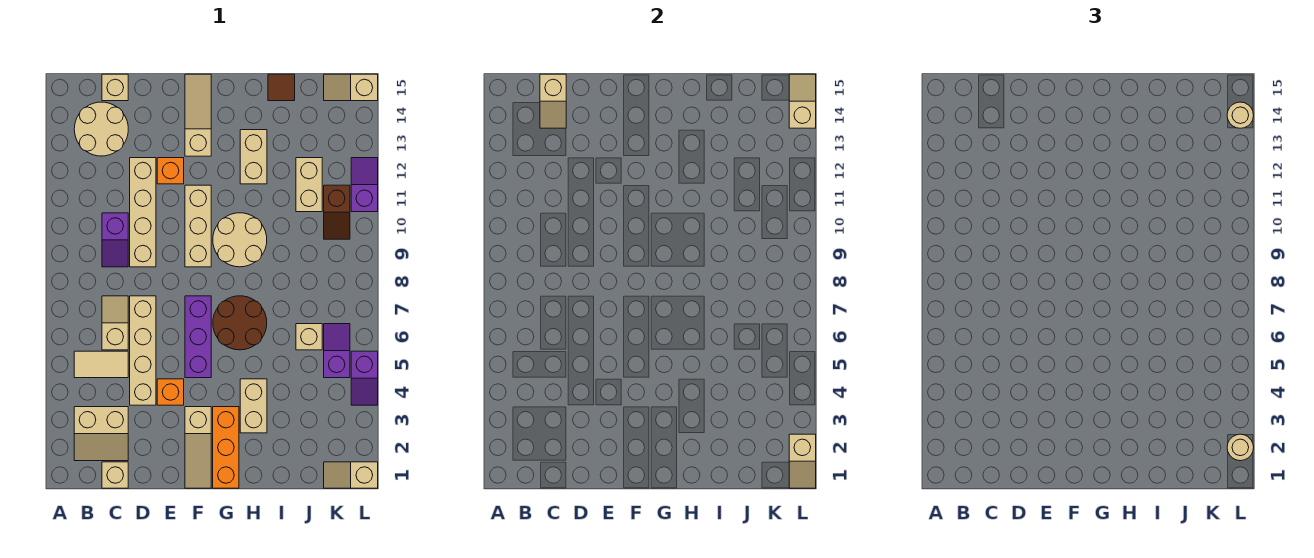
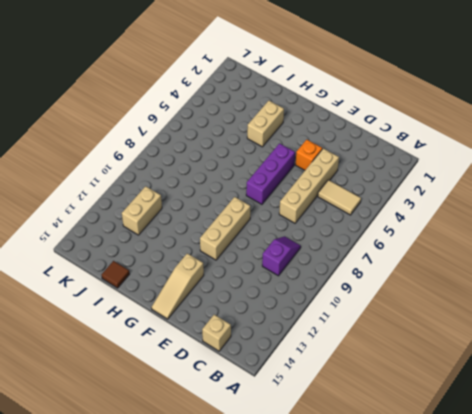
none -> tan 2x2 slope [74,407,128,461]
none -> tan 2x2 round brick [74,102,128,156]
none -> tan 1x1 brick [102,462,128,488]
none -> tan 1x2 slope [102,296,128,350]

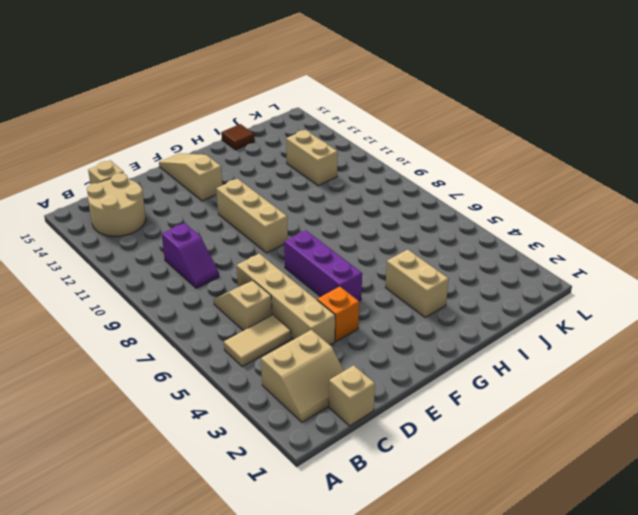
none -> tan 1x4 brick [130,158,156,267]
none -> orange 1x1 brick [157,158,184,184]
none -> tan 1x3 slope [185,407,211,488]
none -> orange 1x3 brick [213,407,239,488]

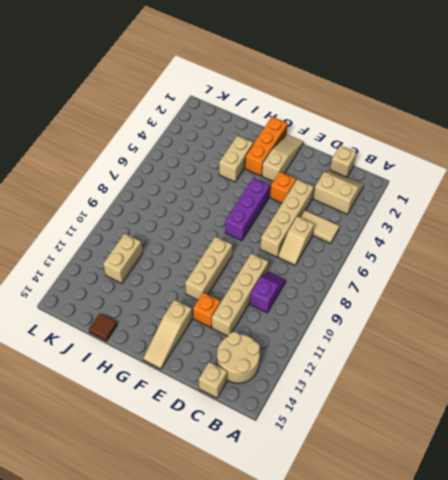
none -> brown 2x2 round brick [213,296,267,350]
none -> tan 2x2 round brick [213,213,267,267]
none -> tan 1x2 brick [240,130,267,184]
none -> tan 1x1 brick [296,324,322,350]

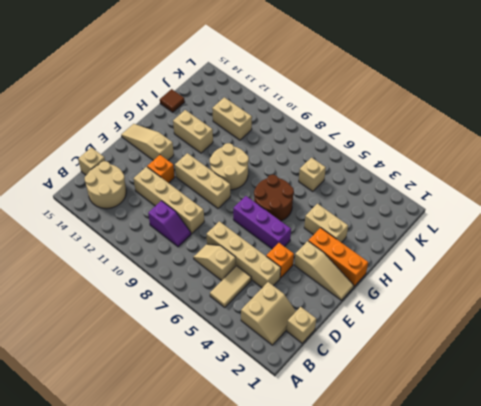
none -> tan 1x2 slope [324,462,378,488]
none -> purple 1x2 slope [324,324,350,378]
none -> brown 1x2 slope [324,185,350,239]
none -> tan 1x2 slope [324,74,378,101]

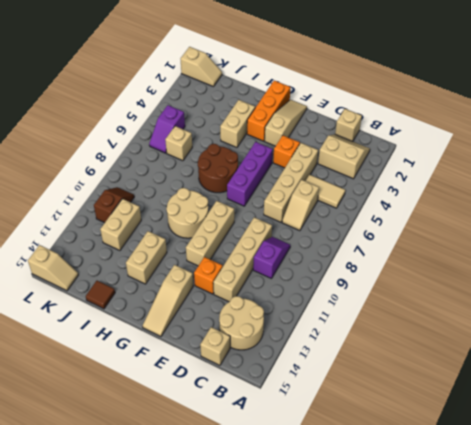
none -> purple 1x2 slope [351,351,378,405]
none -> purple 1x2 slope [351,158,378,212]
none -> tan 1x2 slope [540,74,566,128]
none -> tan 1x2 slope [789,434,816,488]

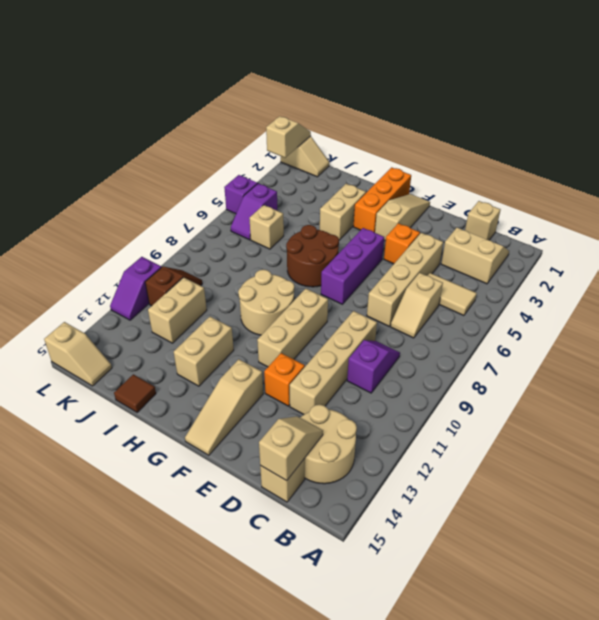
none -> tan 1x2 slope [789,74,816,128]
none -> tan 1x1 round brick [1227,434,1254,461]
none -> tan 1x1 round brick [1227,102,1254,128]

